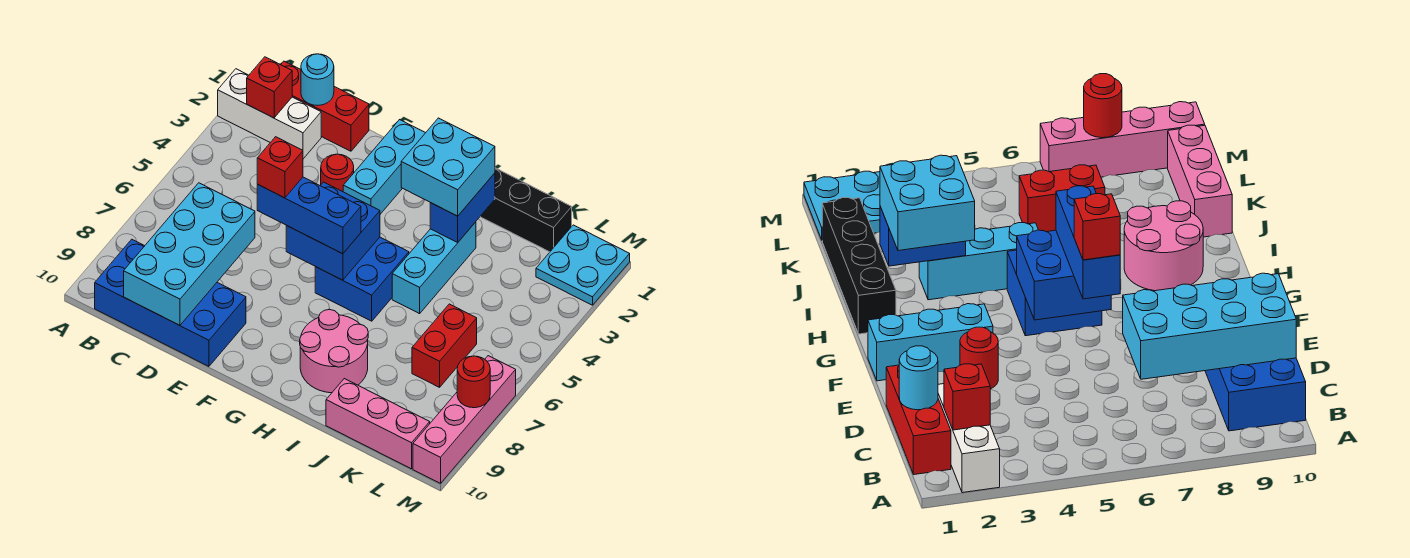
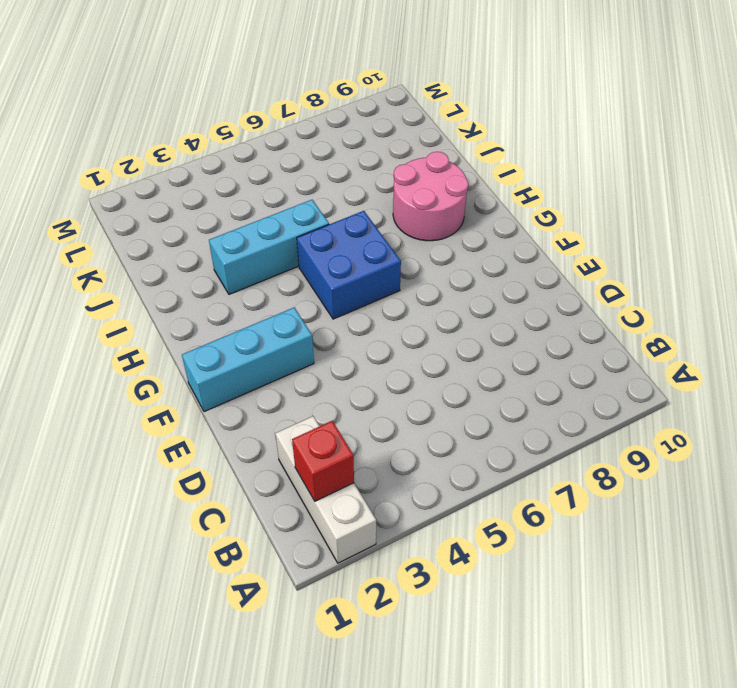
none -> red 1x3 brick [281,61,369,151]
none -> blue 2x4 brick [95,239,246,366]
none -> red 1x1 round brick [321,154,354,192]

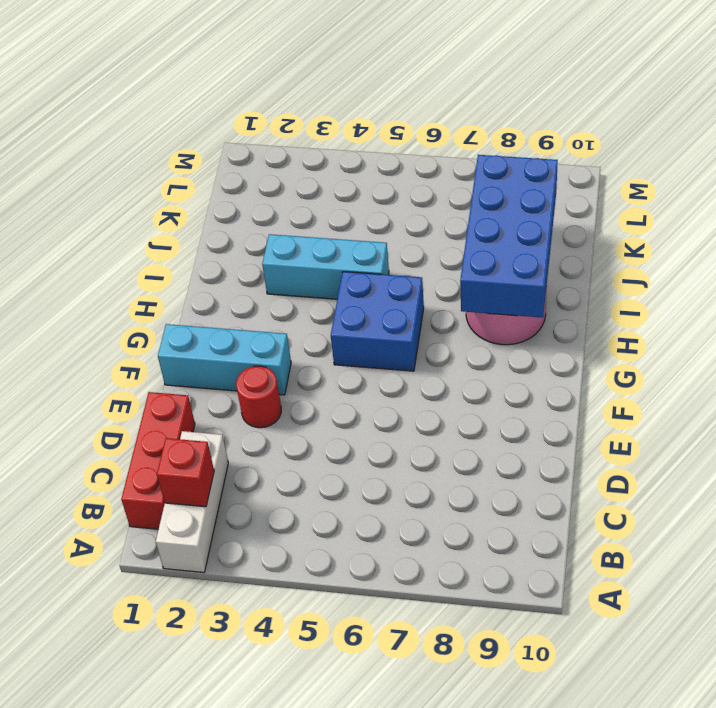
blue 2x4 brick [460,155,558,318] -> blue 2x4 brick moved to [95,239,246,366]
none -> black 1x4 brick [480,168,572,252]
none -> pink 1x3 brick [326,379,430,469]
none -> red 1x2 brick [412,304,477,387]

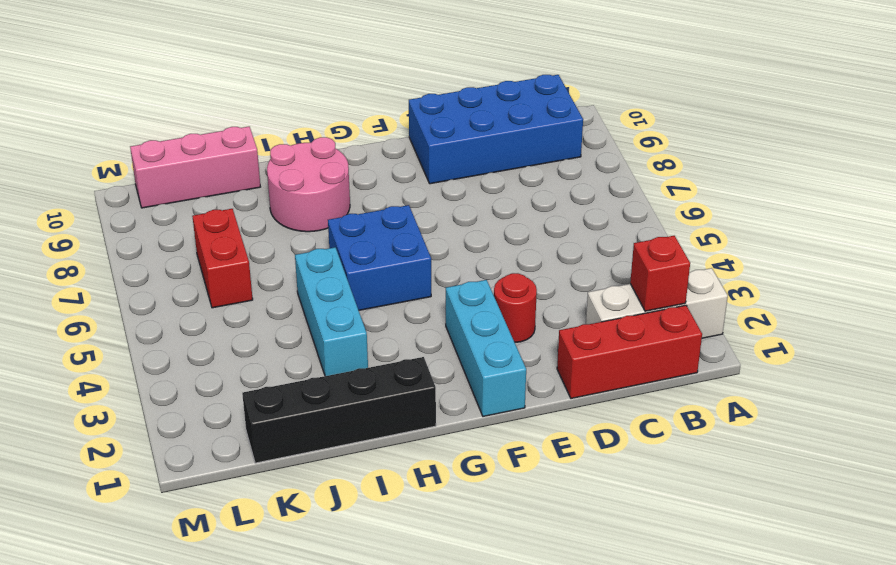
none -> cyan 2x2 plate [536,225,630,305]
none -> pink 1x4 brick [413,356,516,483]
none -> cyan 1x1 round brick [301,54,334,105]

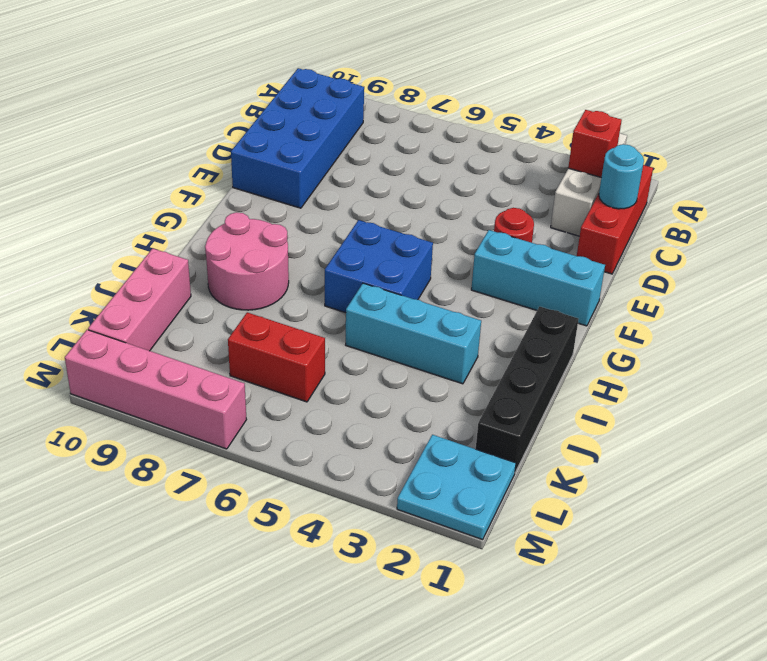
none -> cyan 2x4 brick [124,183,255,325]
none -> blue 2x2 brick [286,182,380,280]
none -> blue 1x2 brick [430,173,495,242]

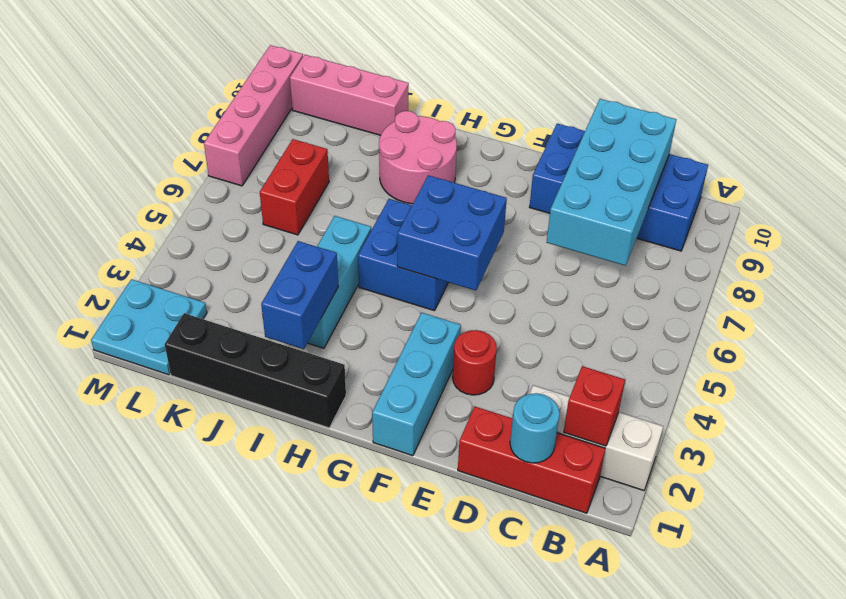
none -> red 1x1 round brick [457,356,490,408]
none -> blue 1x3 brick [257,177,361,254]
none -> cyan 2x2 brick [401,118,495,216]

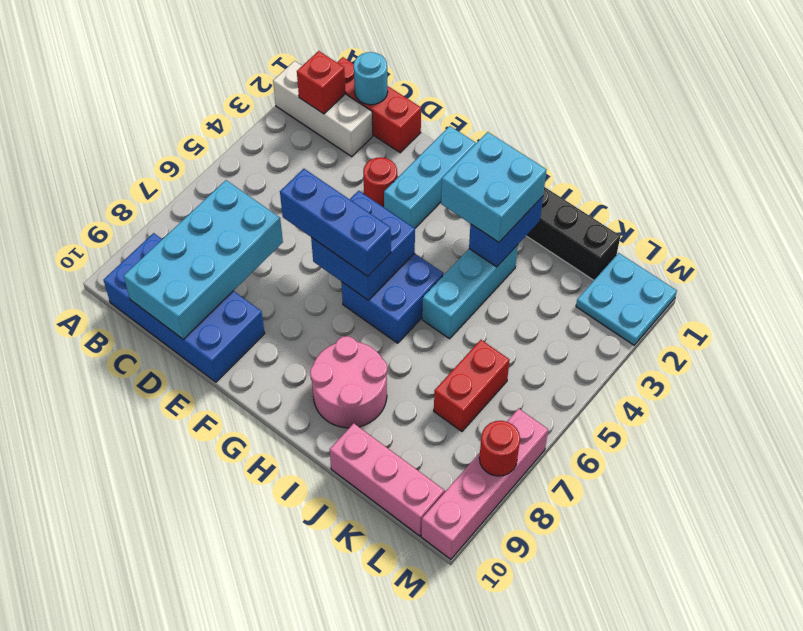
none -> red 1x1 brick [257,137,303,198]

